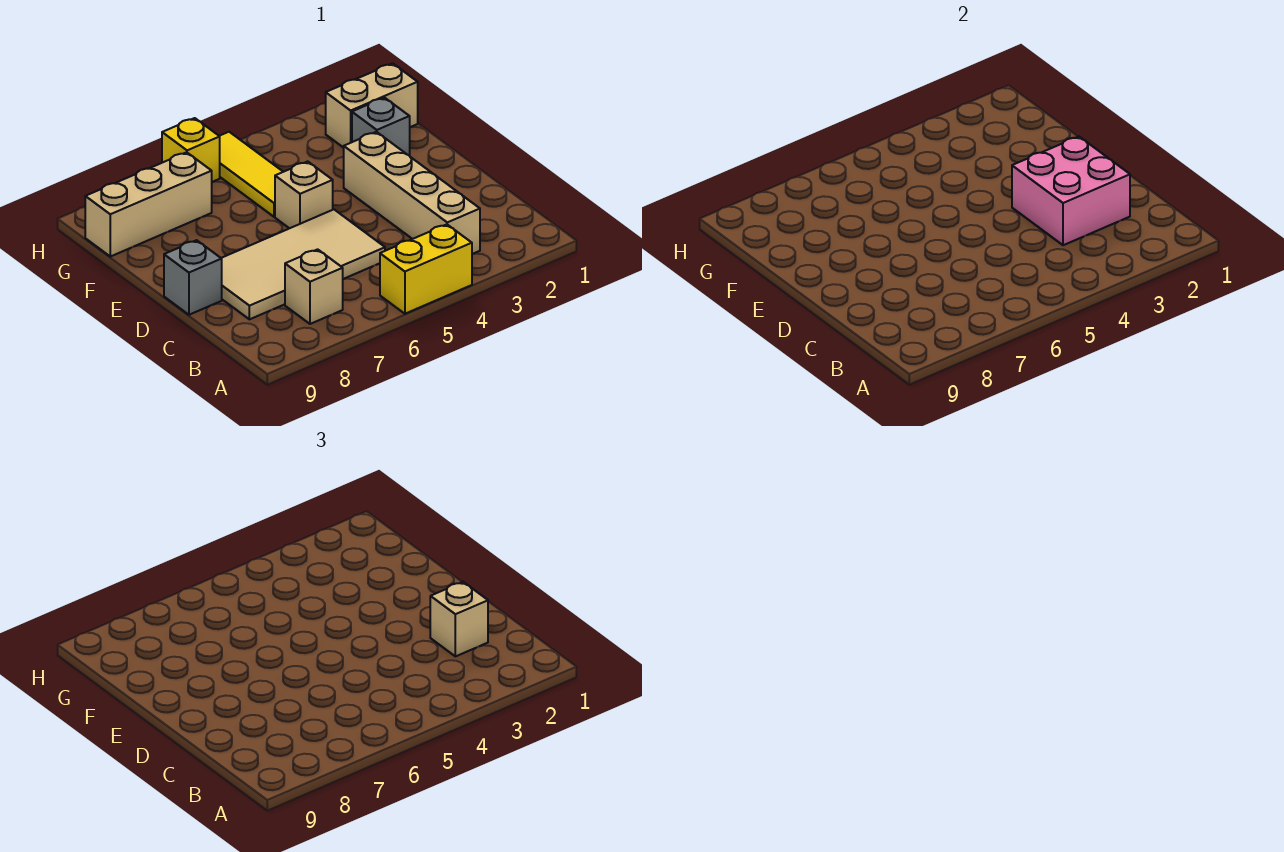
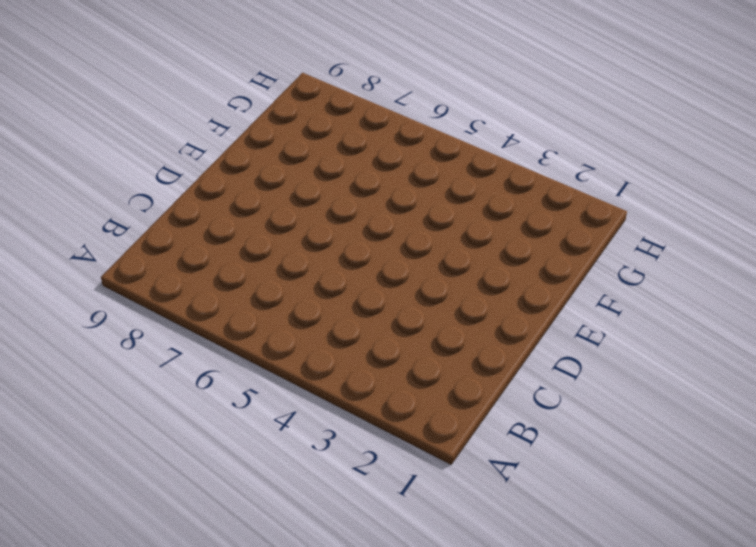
none -> yellow 1x2 brick [380,224,472,314]
none -> tan 1x4 brick [344,132,480,254]
none -> tan 1x1 brick [285,249,343,324]

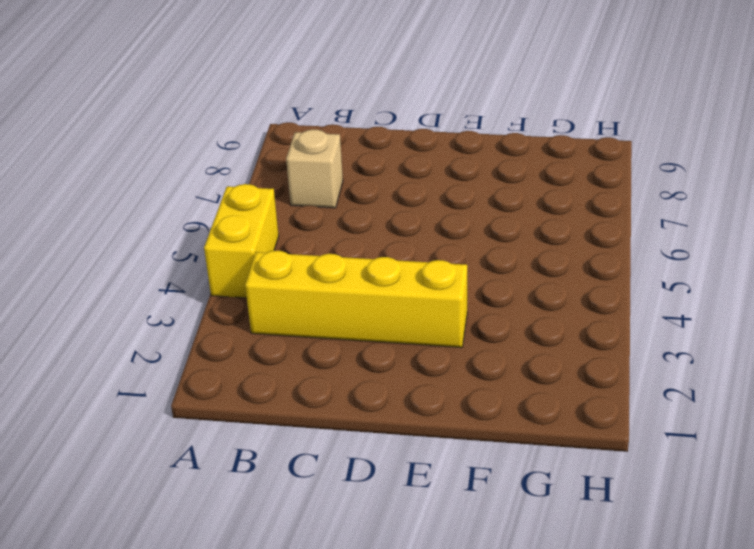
yellow 1x4 brick [245,251,467,348] -> tan 1x4 brick [344,132,480,254]
none -> tan 2x4 tile [221,209,385,319]
none -> grey 1x1 brick [164,240,222,315]
none -> tan 1x1 brick [275,161,333,228]

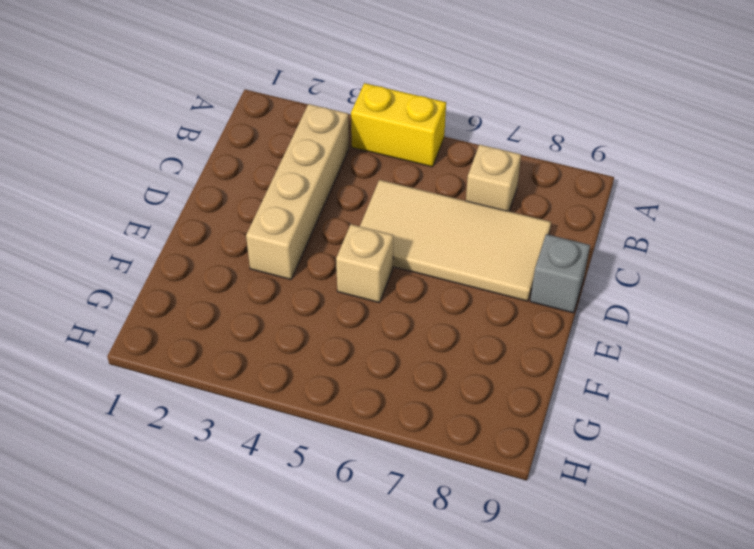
none -> grey 1x1 brick [352,98,410,156]
none -> yellow 1x3 tile [219,132,283,217]
none -> tan 1x2 brick [326,63,418,148]

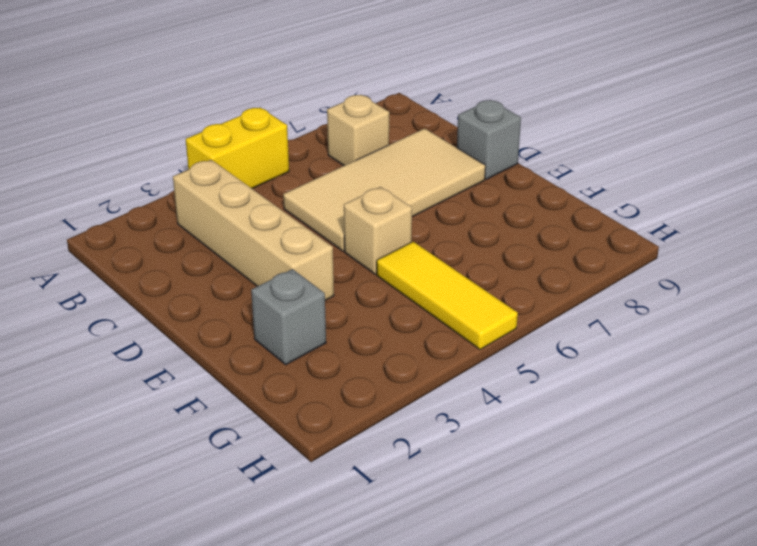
none -> tan 1x2 brick [326,63,418,148]
none -> tan 1x3 brick [85,152,212,257]
none -> yellow 1x1 brick [162,118,220,182]

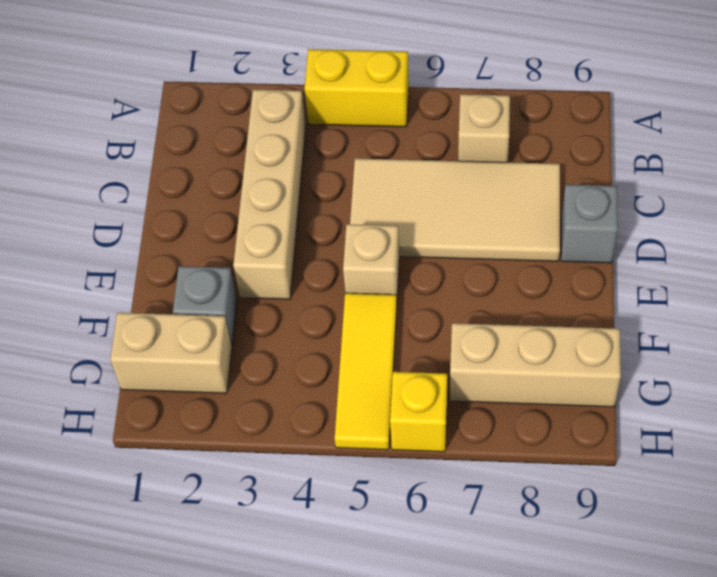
none -> pink 2x2 brick [1012,137,1130,245]
none -> tan 1x1 brick [430,582,488,656]

